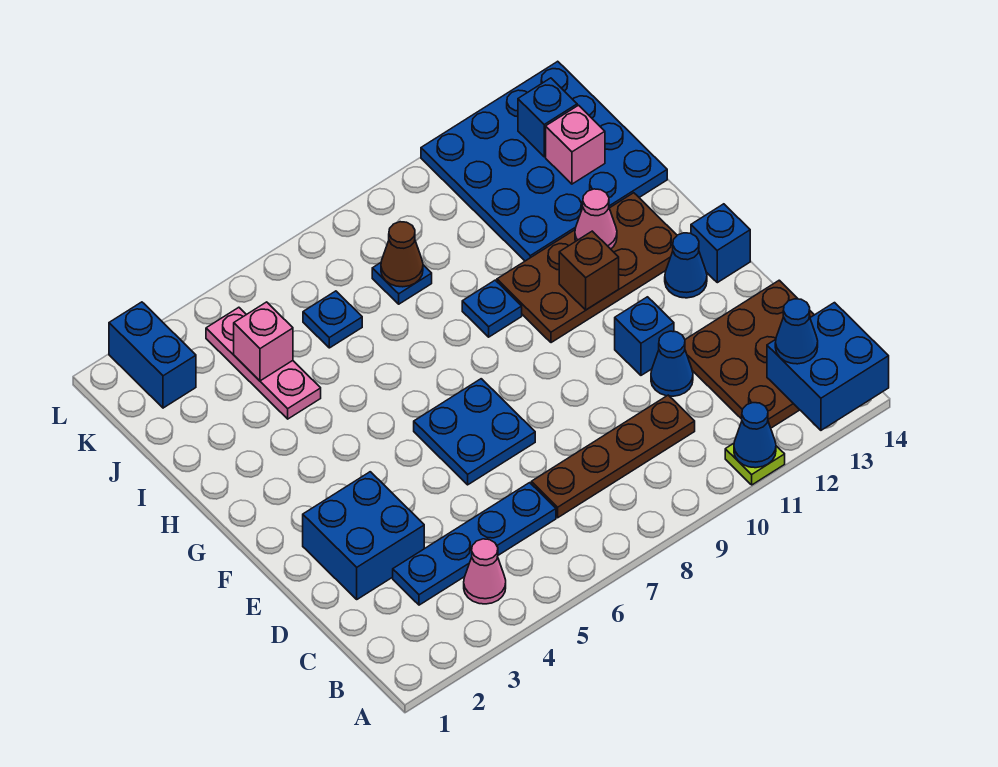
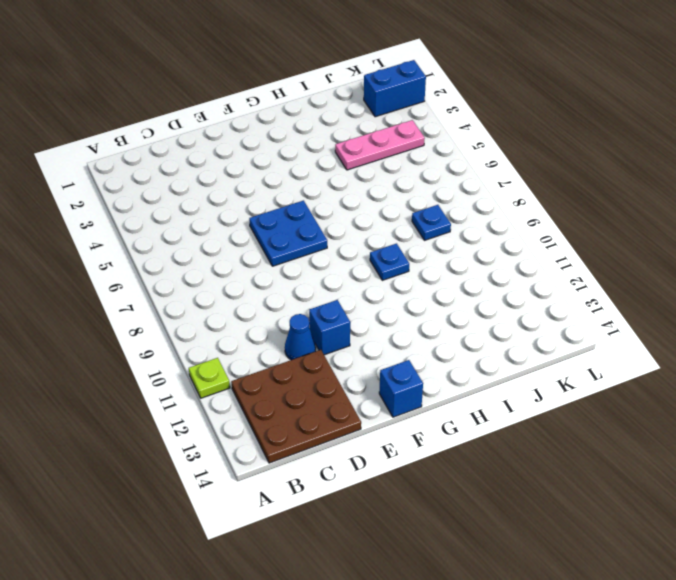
none -> pink 1x1 cone [464,539,506,604]
none -> blue 1x4 plate [393,483,556,605]
none -> brown 1x4 plate [531,395,695,518]

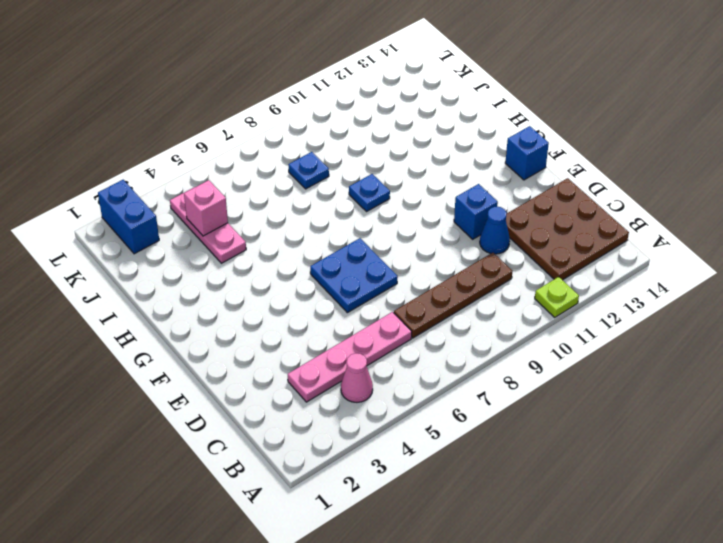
pink 1x4 plate [288,312,412,402] -> blue 1x4 plate [393,483,556,605]
none -> blue 2x2 brick [303,472,424,599]
none -> blue 1x1 cone [665,233,707,298]
none -> brown 2x4 plate [497,193,677,343]

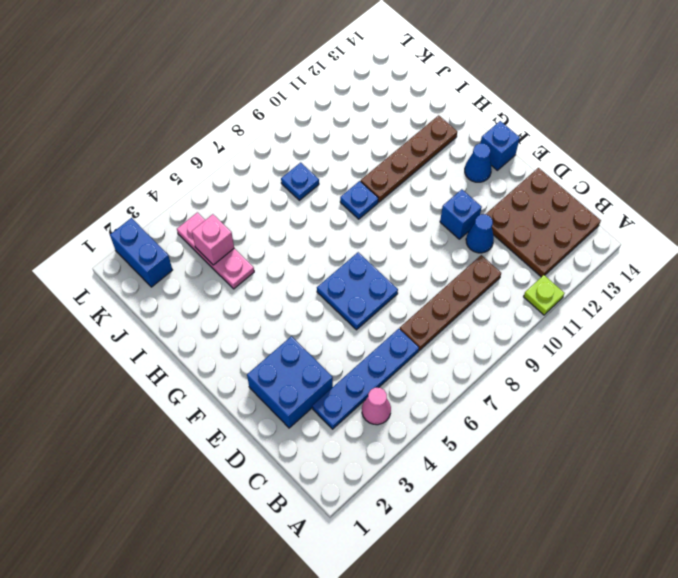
brown 1x4 plate [361,115,457,202] -> brown 2x4 plate [497,193,677,343]
none -> blue 4x4 plate [421,61,667,261]
none -> blue 1x1 plate [303,291,362,348]
none -> blue 1x1 cone [734,403,776,468]

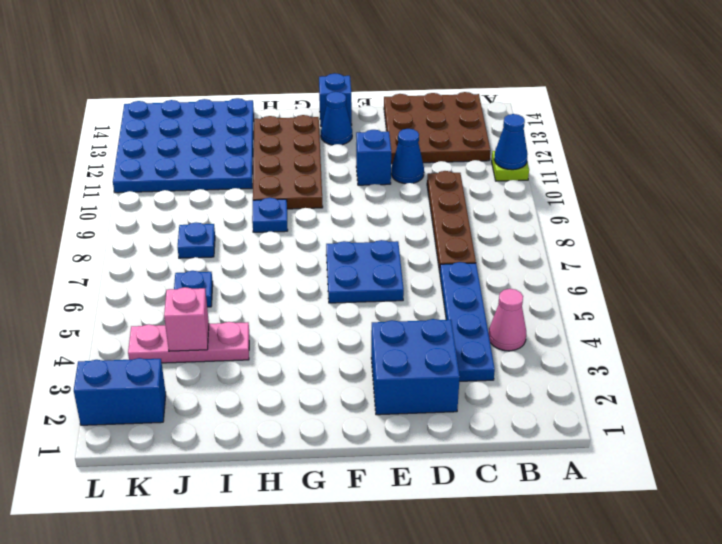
none -> blue 2x2 brick [767,303,889,430]
none -> brown 1x1 brick [559,231,619,310]
none -> pink 1x1 cone [575,189,617,249]

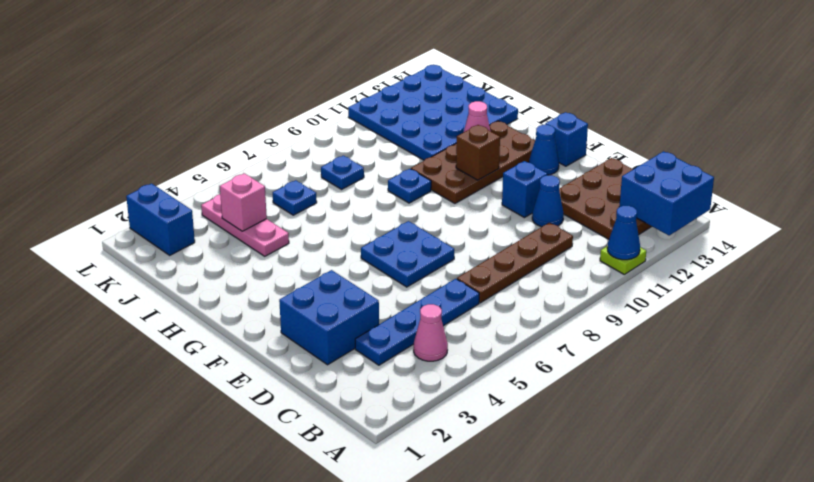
none -> brown 1x1 cone [381,222,423,287]
none -> pink 1x1 brick [546,105,605,184]
none -> blue 1x1 brick [518,78,577,157]

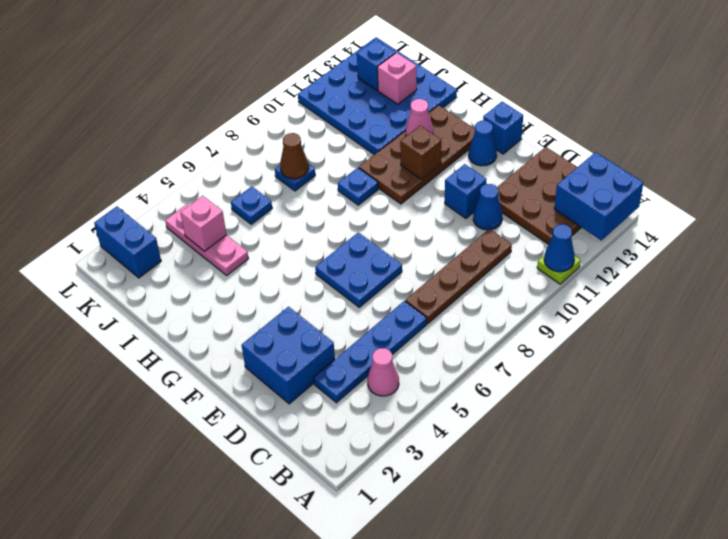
none -> blue 1x1 cone [775,299,818,364]

